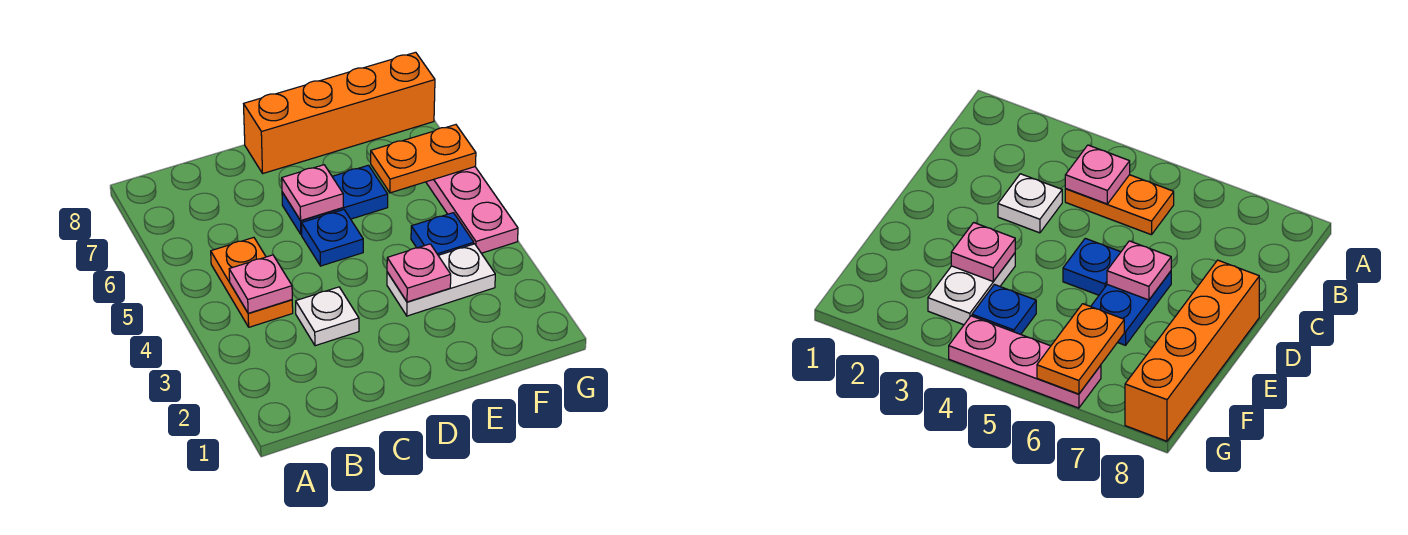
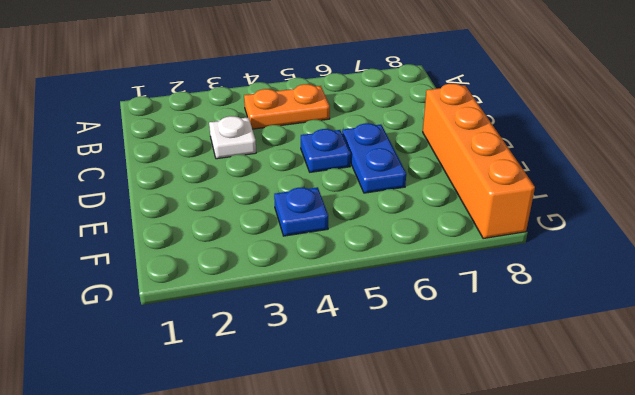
none -> white 1x2 plate [387,244,495,316]
none -> pink 1x3 plate [426,167,518,253]
none -> pink 1x1 plate [229,255,292,313]

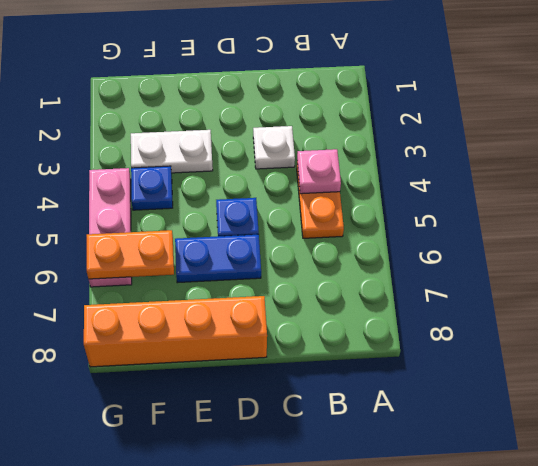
none -> pink 1x1 plate [282,165,343,220]
none -> pink 1x1 plate [387,244,451,302]

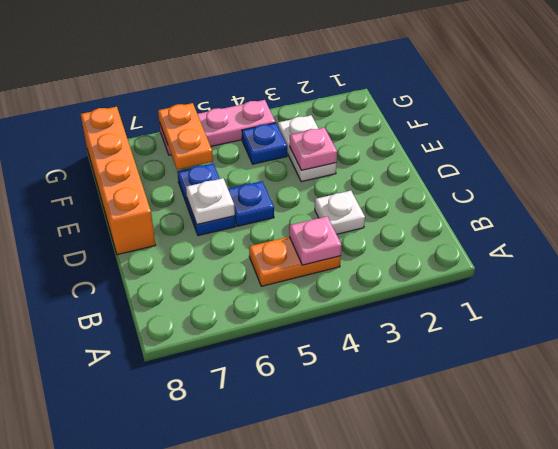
white 1x1 plate [186,178,235,224] -> pink 1x1 plate [282,165,343,220]

